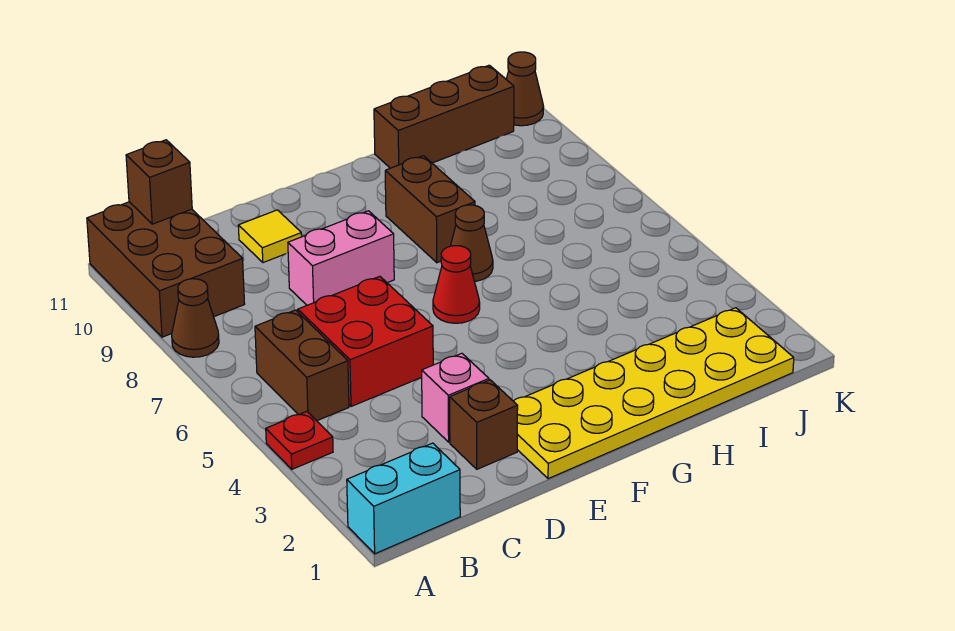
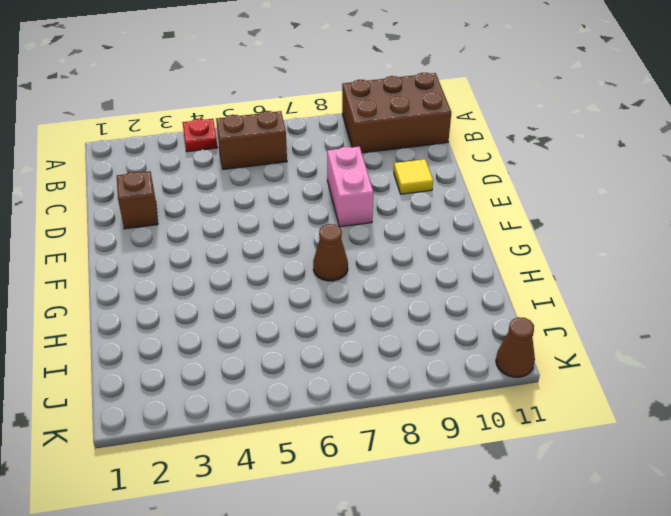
none -> cyan 1x2 brick [347,443,460,554]
none -> brown 1x1 cone [172,279,219,357]
none -> red 2x2 brick [298,276,433,406]

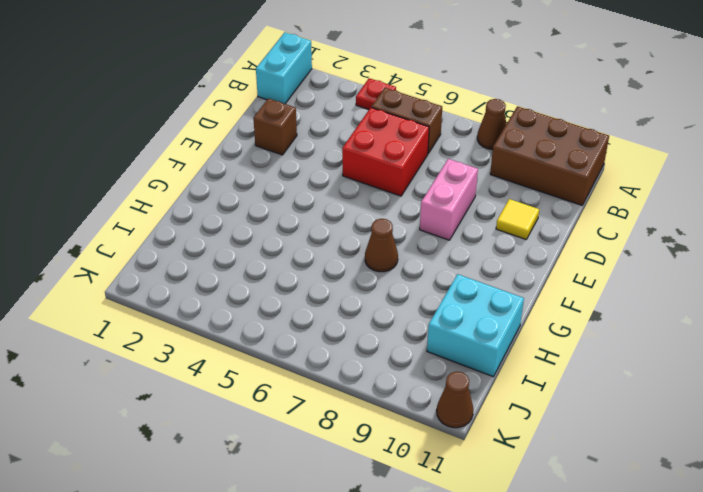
cyan 2x2 brick [427,274,524,377] -> brown 1x3 brick [374,65,514,168]
none -> pink 1x1 brick [422,353,489,442]
none -> yellow 2x6 plate [514,308,794,479]
none -> red 1x1 cone [433,246,480,323]

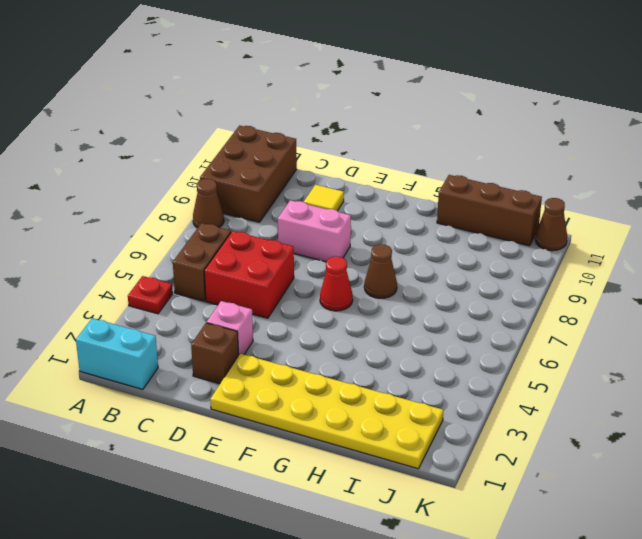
none -> brown 1x2 brick [385,156,475,263]
none -> brown 1x1 brick [126,140,192,224]

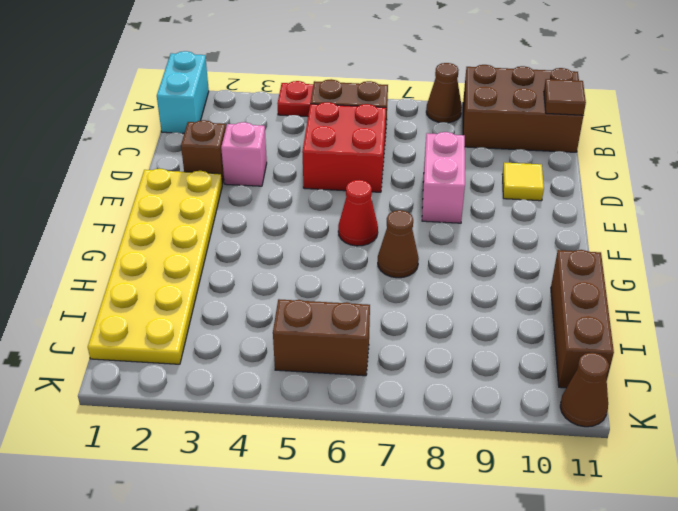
brown 1x1 tile [544,79,586,115] -> brown 1x1 brick [126,140,192,224]
brown 1x2 brick [273,299,370,376] -> brown 1x2 brick moved to [385,156,475,263]

